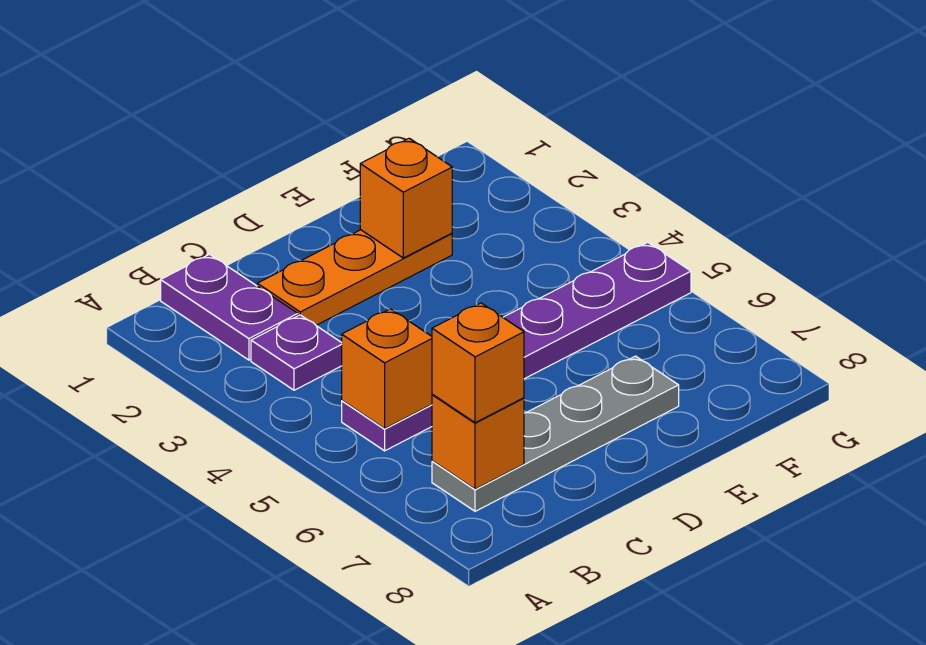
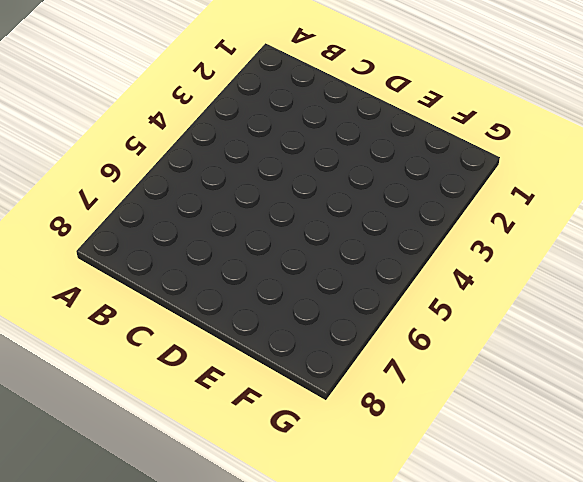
none -> purple 1x2 plate [161,254,298,360]
none -> purple 1x1 plate [251,315,342,390]

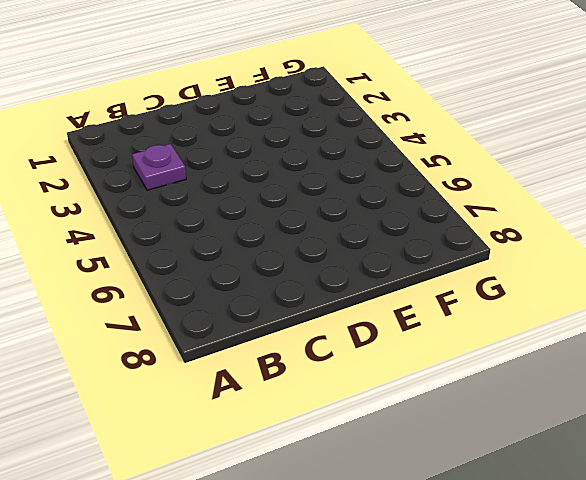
none -> purple 1x2 plate [161,254,298,360]
none -> purple 1x6 plate [342,243,691,451]

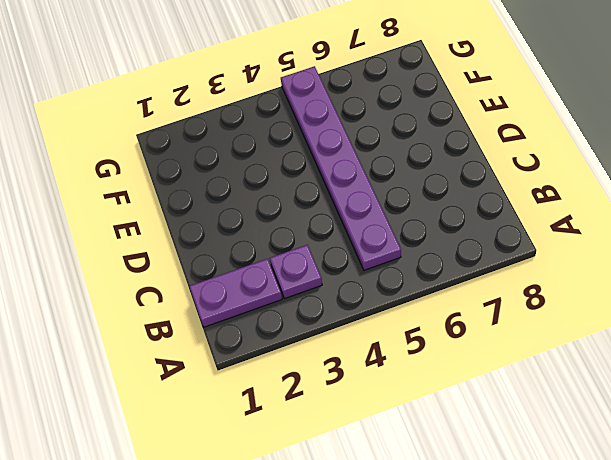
none -> grey 1x4 plate [432,356,679,511]
none -> orange 1x3 plate [257,230,452,325]

